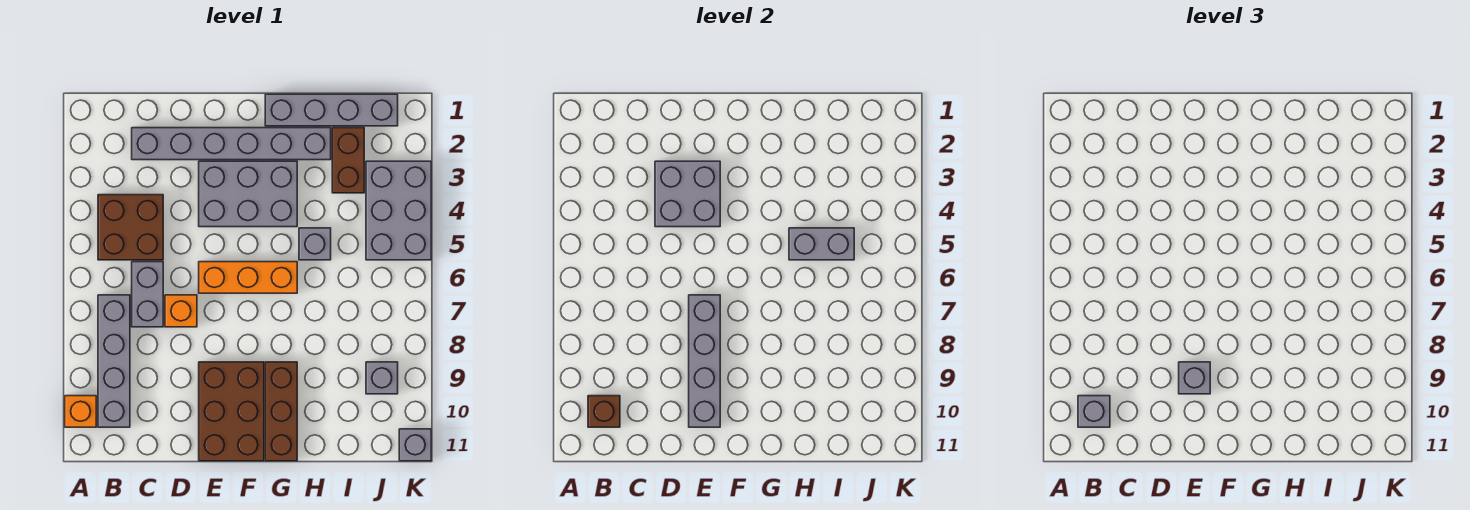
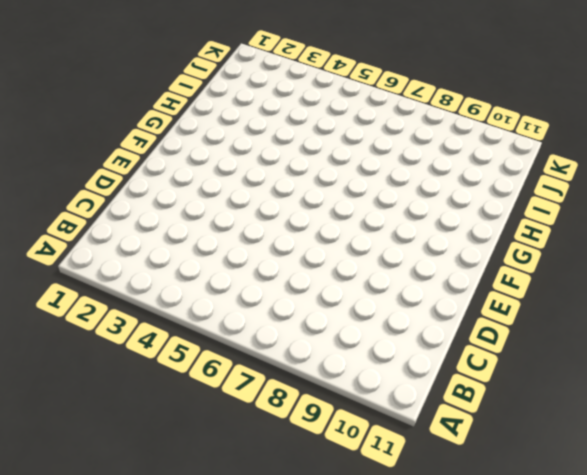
none -> orange 1x1 brick [65,396,96,427]
none -> brown 2x2 brick [98,195,163,260]
none -> grey 1x4 brick [98,295,130,427]

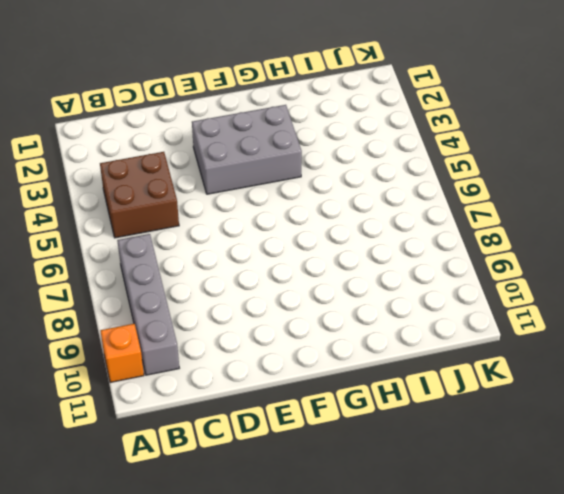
none -> grey 1x6 brick [132,128,331,160]
none -> grey 1x2 brick [132,262,163,327]
none -> orange 1x1 brick [165,295,197,327]

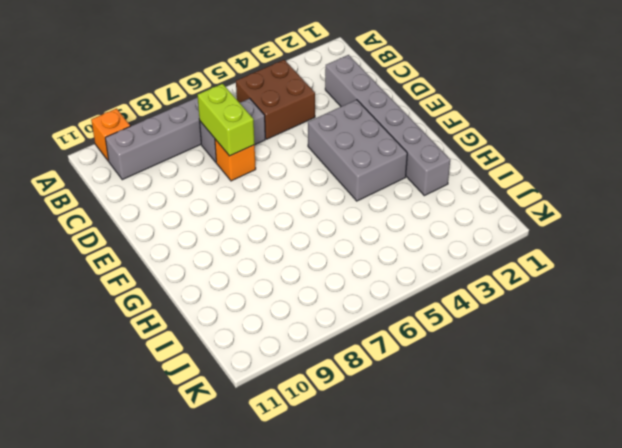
lime 1x2 brick [198,84,255,156] -> none
none -> orange 1x3 brick [199,262,297,293]
none -> brown 2x3 brick [199,362,264,461]
none -> grey 1x4 brick [265,94,398,126]

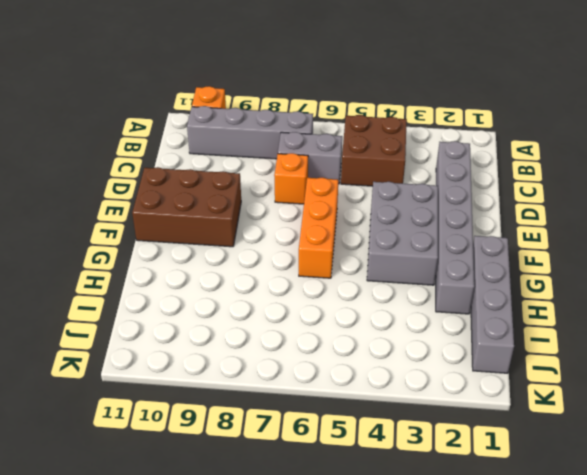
none -> brown 1x3 brick [265,362,297,461]
none -> grey 1x1 brick [299,228,331,260]
none -> brown 1x2 brick [332,128,364,193]

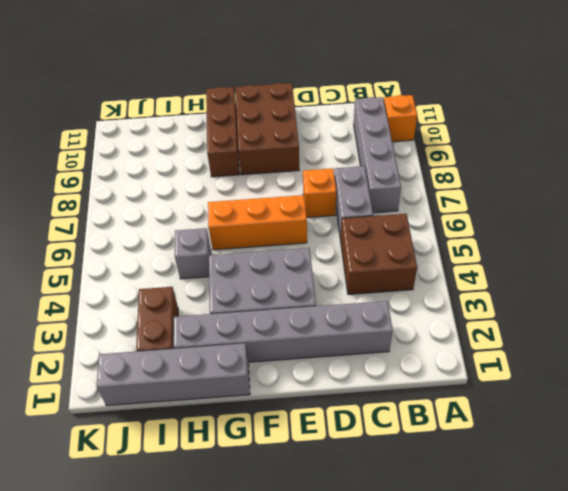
none -> grey 2x3 brick [366,161,431,260]
none -> grey 1x1 brick [366,362,398,394]
none -> grey 1x1 brick [399,429,431,461]

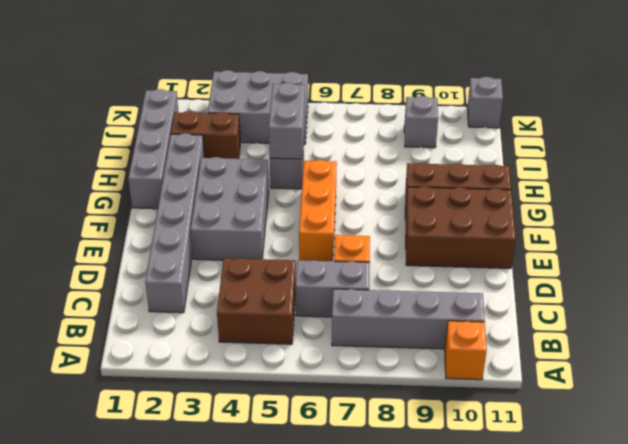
none -> brown 1x1 brick [588,396,620,427]
none -> grey 2x2 brick [655,161,720,227]
none -> grey 1x4 brick [689,295,720,427]

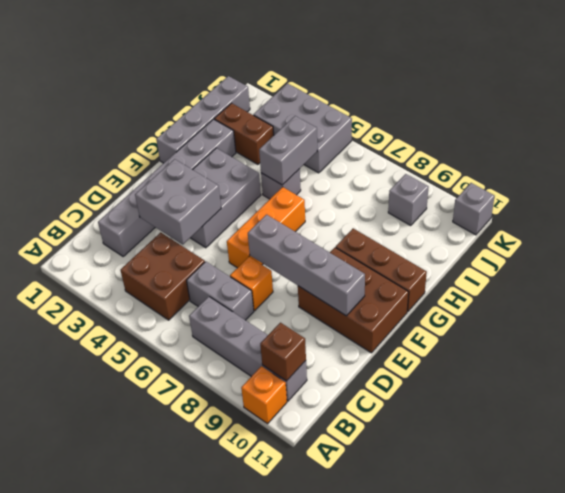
none -> grey 1x1 brick [1078,396,1110,427]
none -> grey 1x1 brick [1179,362,1210,394]

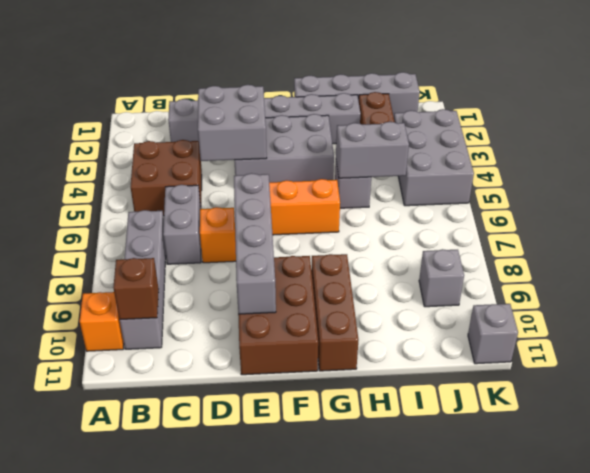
none -> grey 1x1 brick [1078,396,1110,427]
none -> grey 1x1 brick [1179,362,1210,394]

